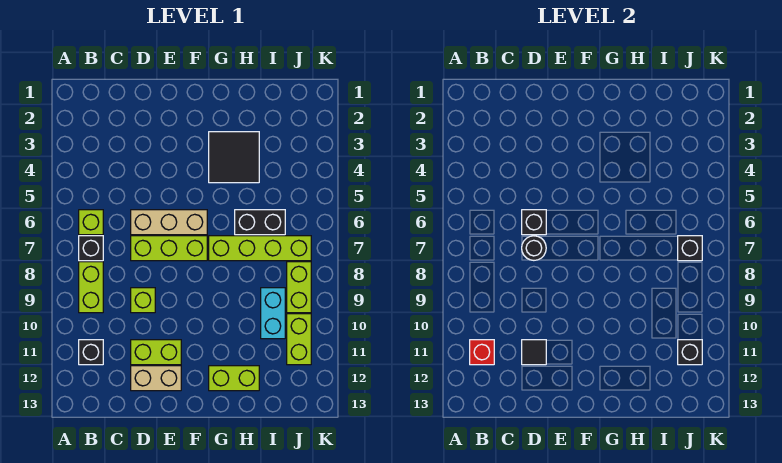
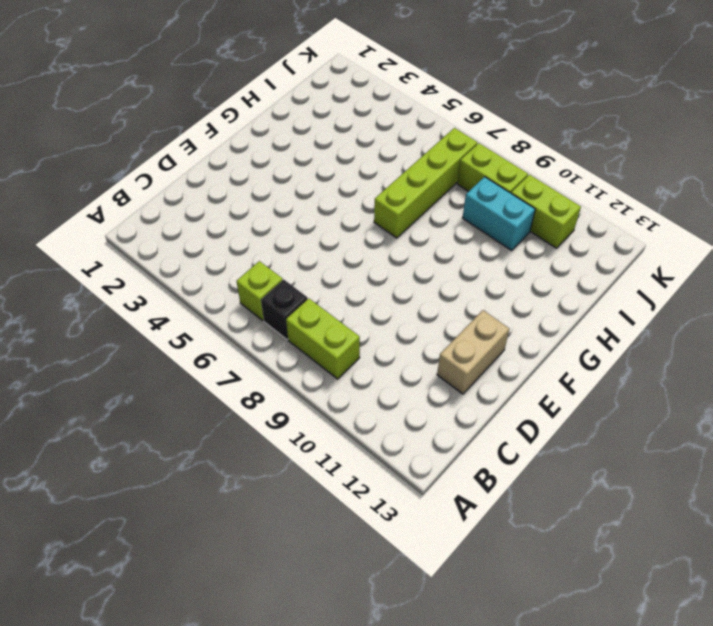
none -> black 1x1 brick [79,340,103,365]
none -> tan 1x3 brick [131,210,207,235]
none -> lime 1x3 brick [131,236,207,261]

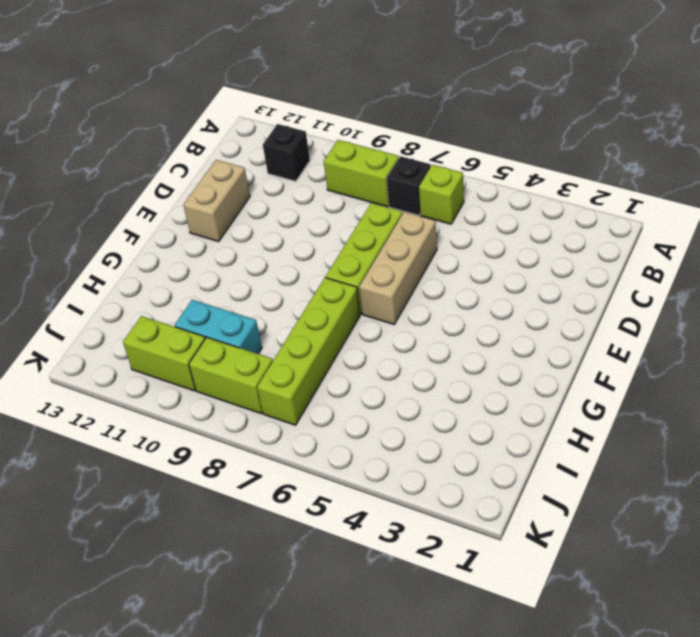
none -> lime 1x1 brick [131,288,155,313]
none -> lime 1x2 brick [131,340,181,365]
none -> black 2x2 tile [209,132,259,183]

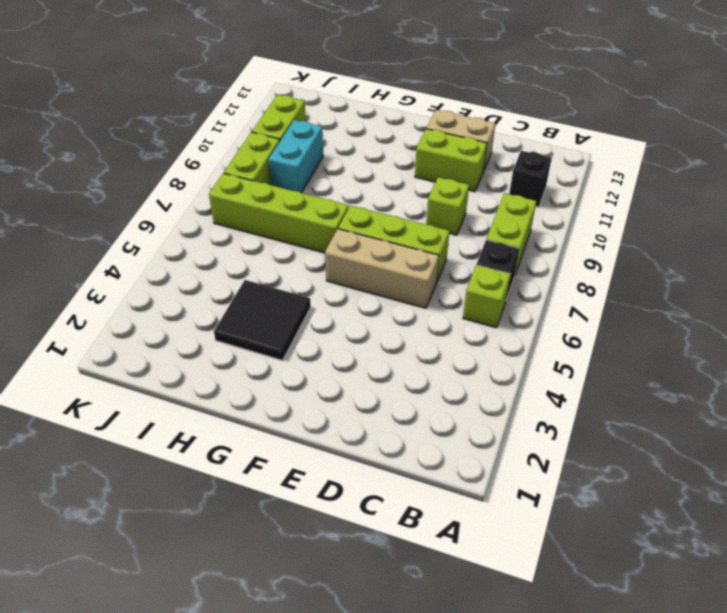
none -> lime 1x2 brick [209,366,259,391]
none -> black 1x2 brick [235,210,285,235]
none -> red 1x1 brick [470,340,494,365]

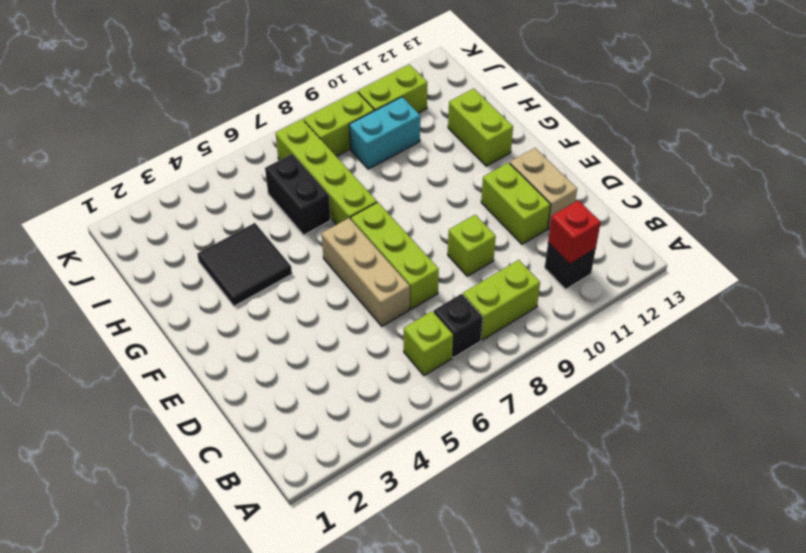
none -> black 1x1 brick [522,210,546,235]
none -> black 1x1 round brick [522,236,546,260]
none -> black 1x1 tile [522,340,546,365]

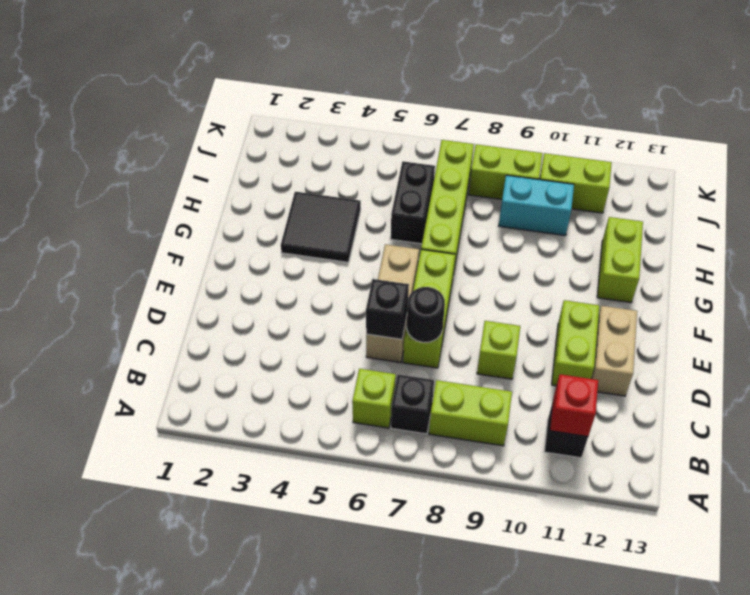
none -> black 1x1 tile [522,340,546,365]
none -> black 1x1 brick [678,236,702,261]
none -> black 1x1 brick [678,340,702,365]

